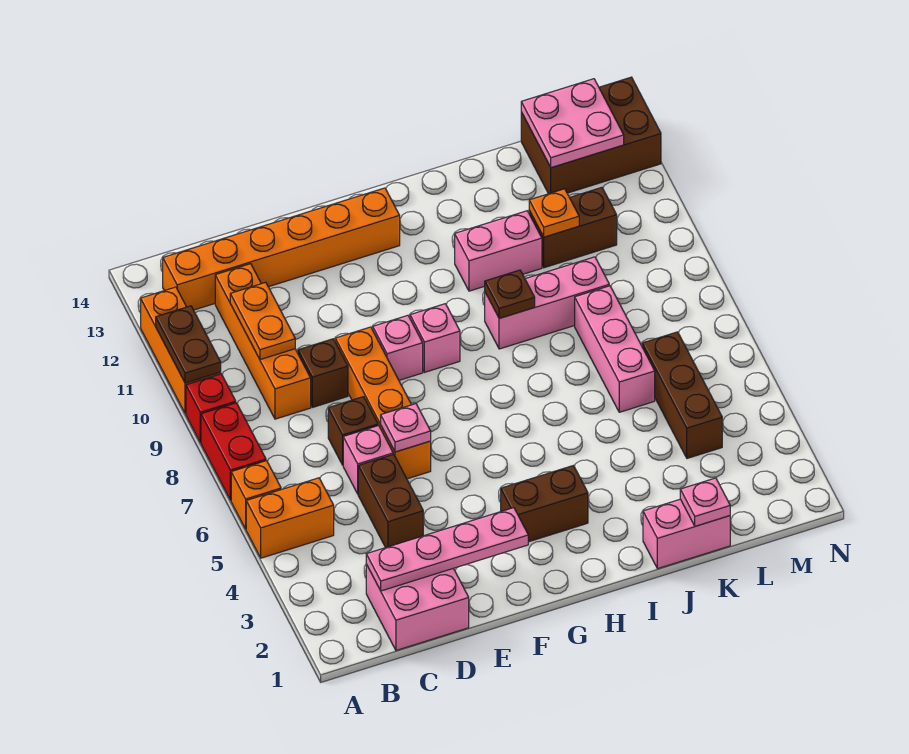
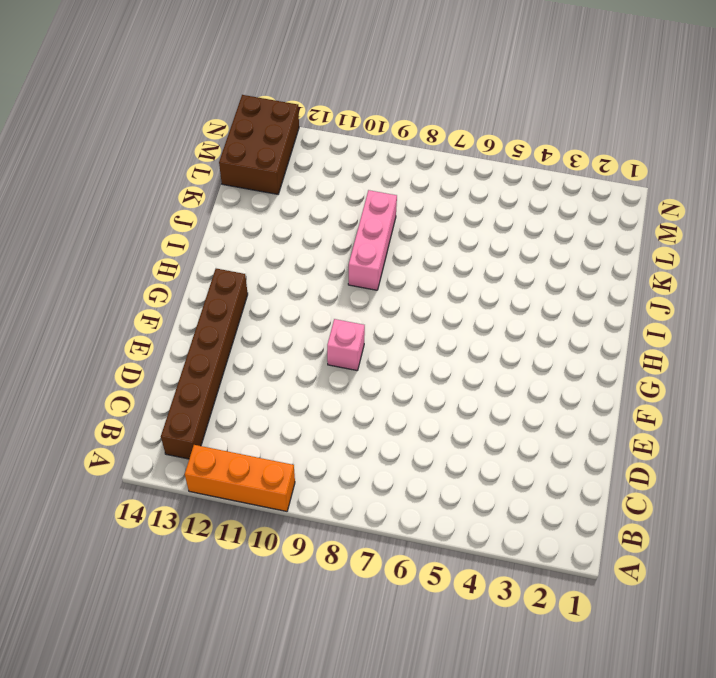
brown 1x6 brick [161,269,248,459] -> orange 1x6 brick [163,188,400,310]
none -> orange 1x2 brick [246,478,334,558]
none -> orange 1x1 brick [231,461,281,529]
none -> red 1x2 brick [201,403,266,500]
none -> red 1x1 brick [186,374,236,443]

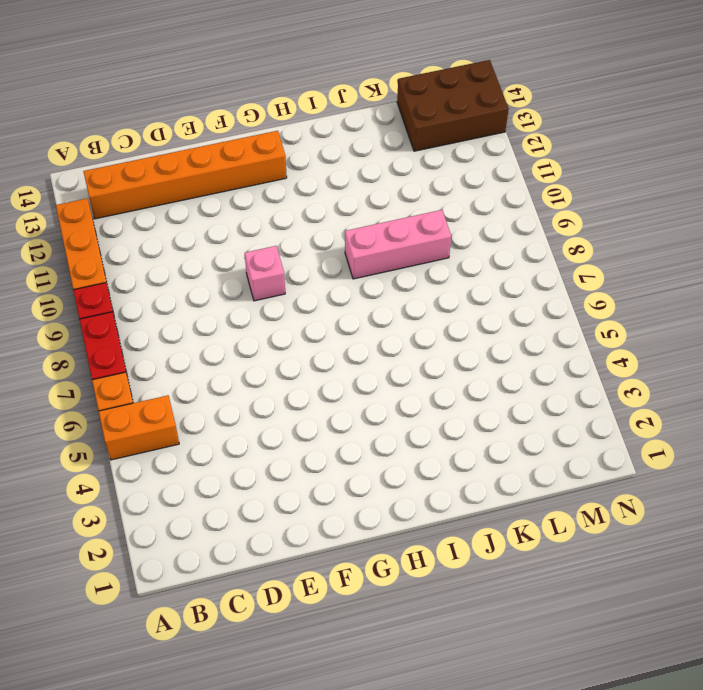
none -> pink 2x2 brick [366,564,469,650]
none -> orange 1x4 brick [215,264,311,419]
none -> brown 1x2 brick [358,454,423,548]
none -> pink 1x1 brick [343,426,393,494]

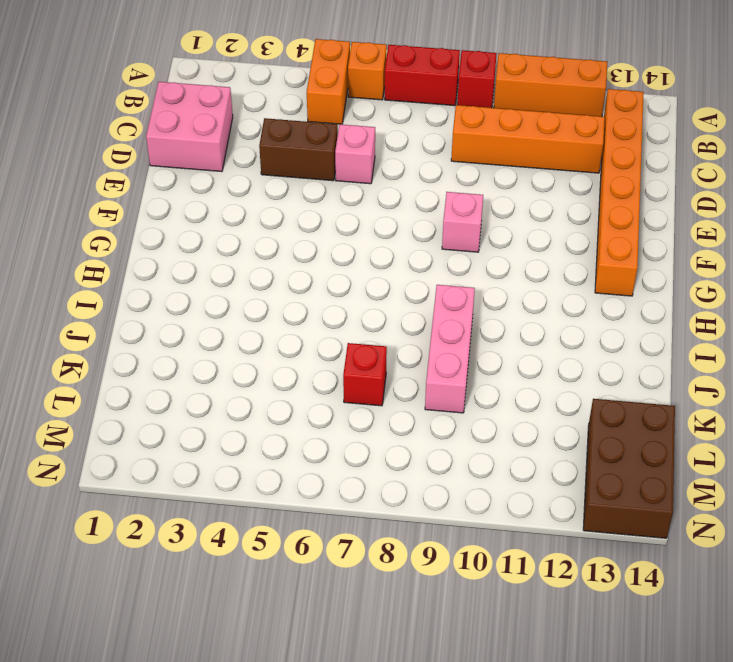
red 1x1 brick [343,343,387,406] -> pink 1x3 brick [575,286,655,412]
none -> brown 1x1 brick [328,397,378,465]
none -> brown 1x1 brick [298,339,348,407]
none -> orange 1x4 brick [335,327,431,479]
none -> brown 1x2 brick [501,466,588,542]

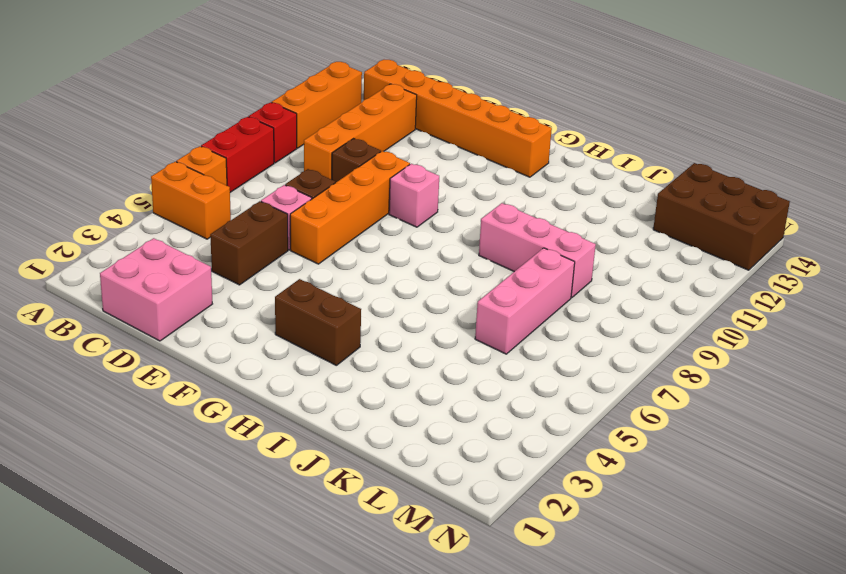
none -> pink 1x1 brick [410,304,460,372]
none -> pink 1x2 brick [455,211,542,291]
none -> pink 1x2 brick [643,499,730,569]
none -> brown 1x2 brick [529,187,617,268]

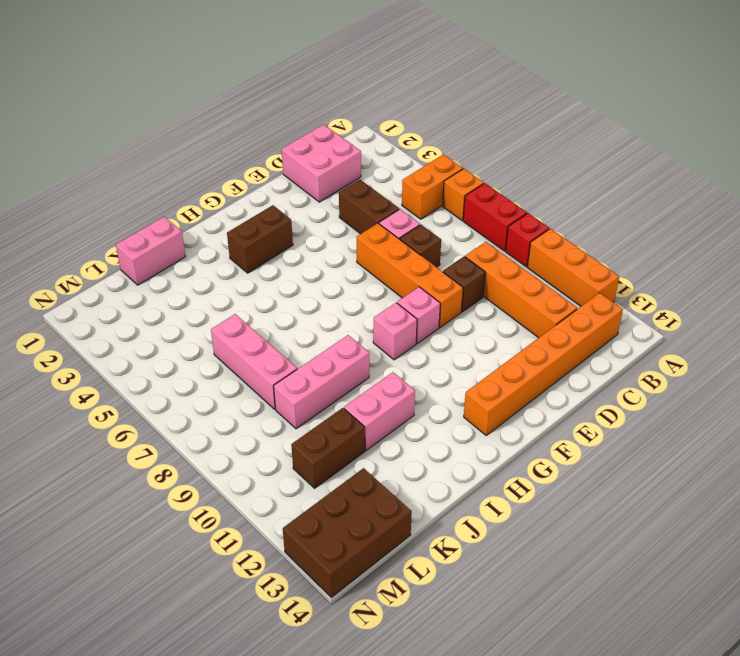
none -> brown 1x3 brick [642,332,722,458]
none -> brown 1x2 plate [156,306,221,383]
none -> pink 1x4 plate [366,508,528,591]
none -> orange 1x2 plate [230,282,295,360]

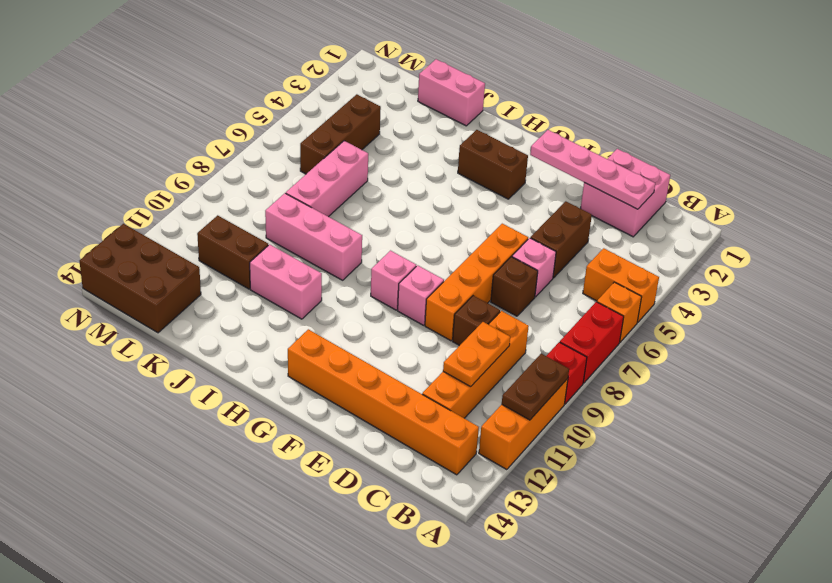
none -> pink 1x1 plate [381,404,431,452]
none -> brown 1x1 plate [485,270,535,319]
none -> pink 1x1 plate [680,478,730,526]
none -> orange 1x1 plate [529,189,579,237]

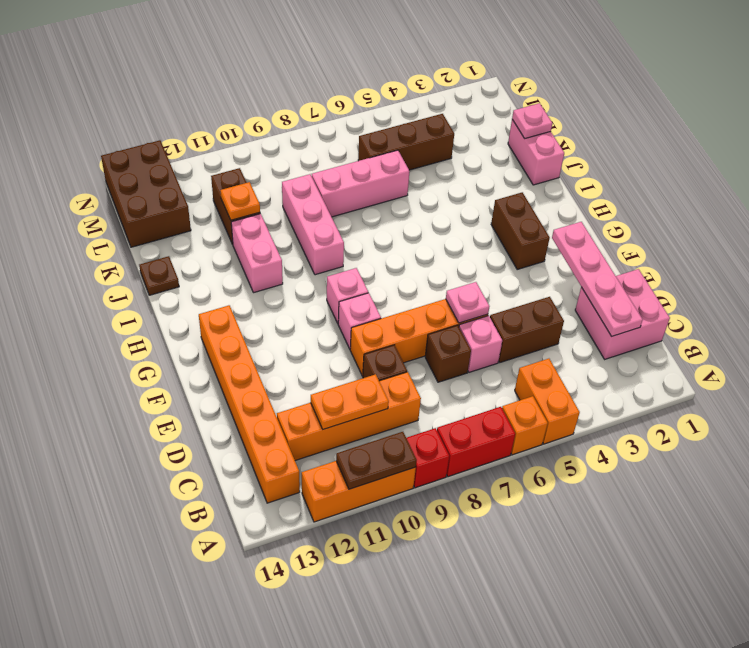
brown 1x1 plate [139,256,179,295] -> brown 1x1 plate moved to [485,270,535,319]
none -> pink 2x2 plate [521,79,624,168]

